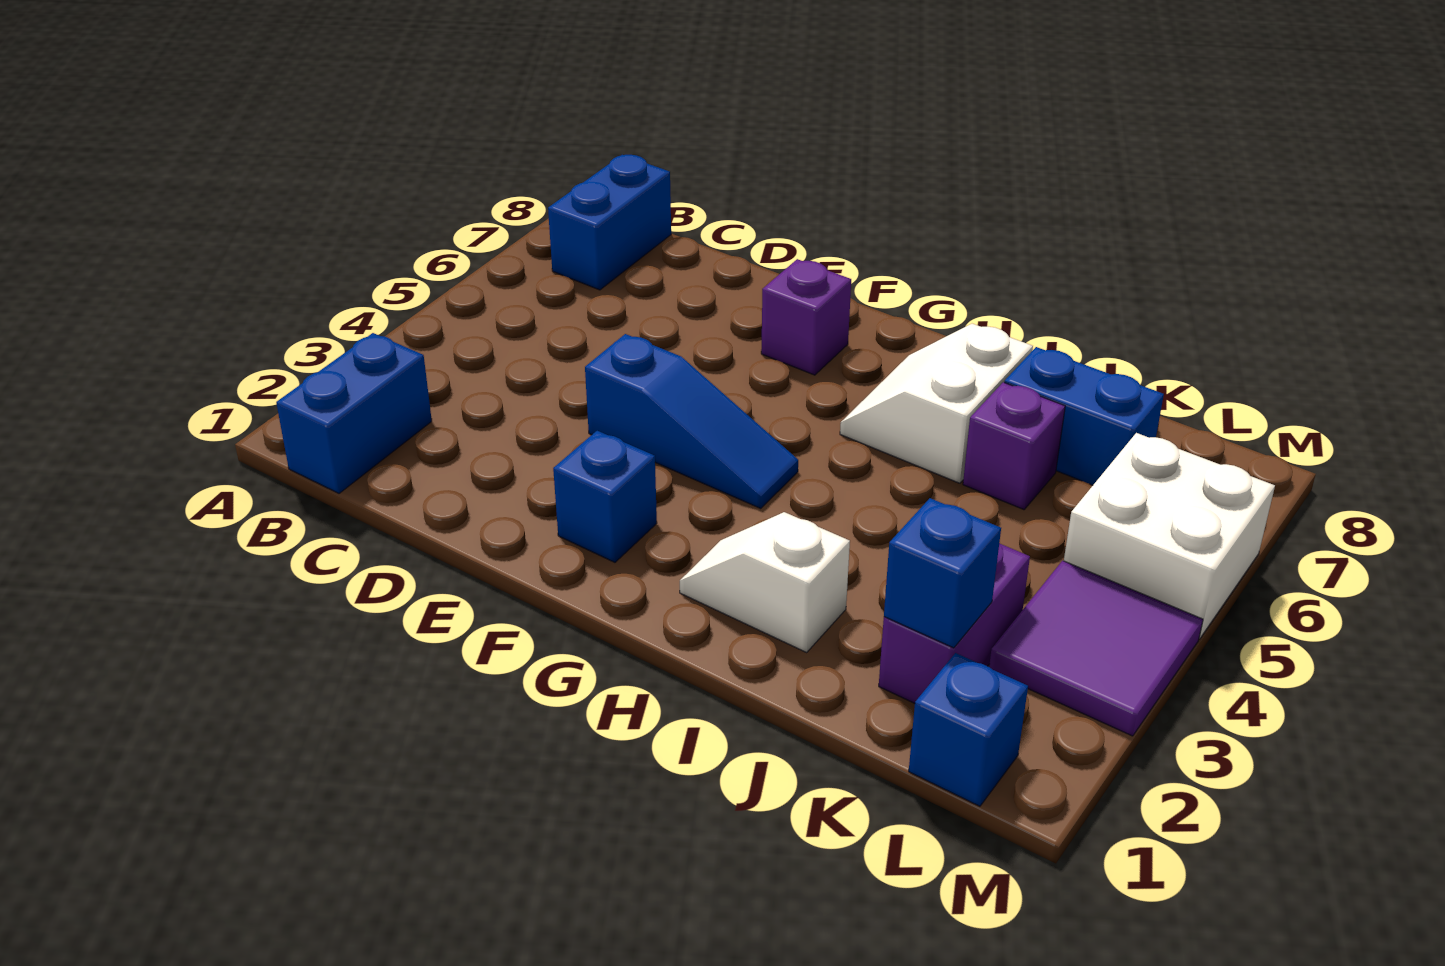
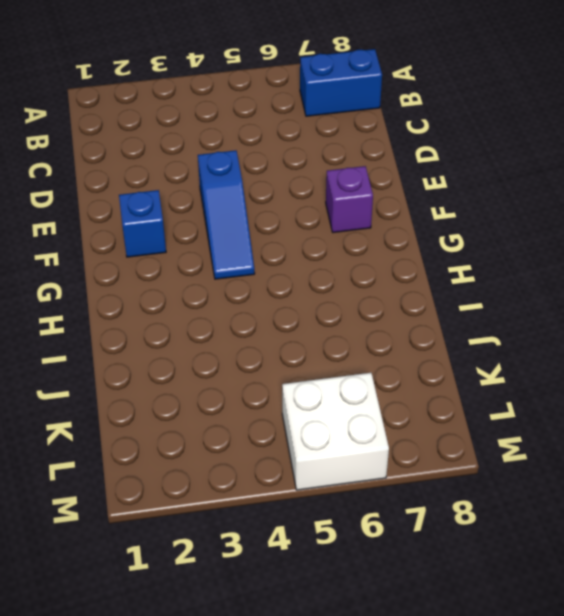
none -> blue 1x2 brick [276,333,432,493]
none -> white 1x2 slope [680,512,850,652]
none -> white 2x2 slope [840,324,1033,483]

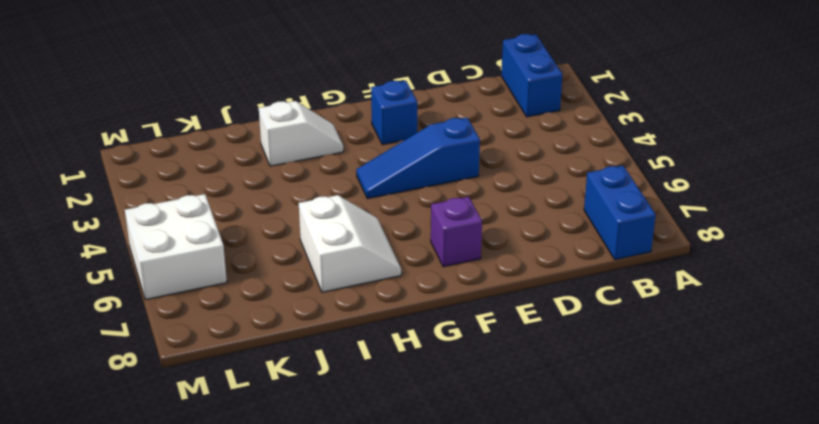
none -> purple 1x1 brick [963,382,1065,510]
none -> blue 1x2 brick [1004,347,1164,485]
none -> purple 1x2 brick [879,543,1030,703]

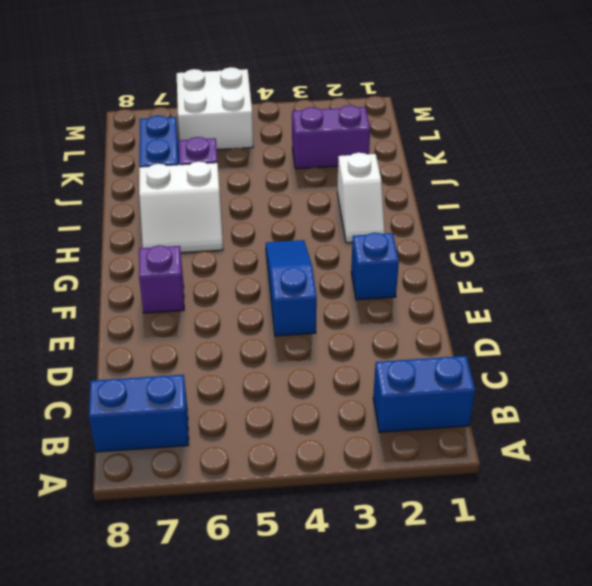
none -> blue 1x1 brick [909,653,1028,806]
none -> purple 2x2 tile [989,561,1203,736]
none -> blue 1x1 brick [884,498,1001,648]

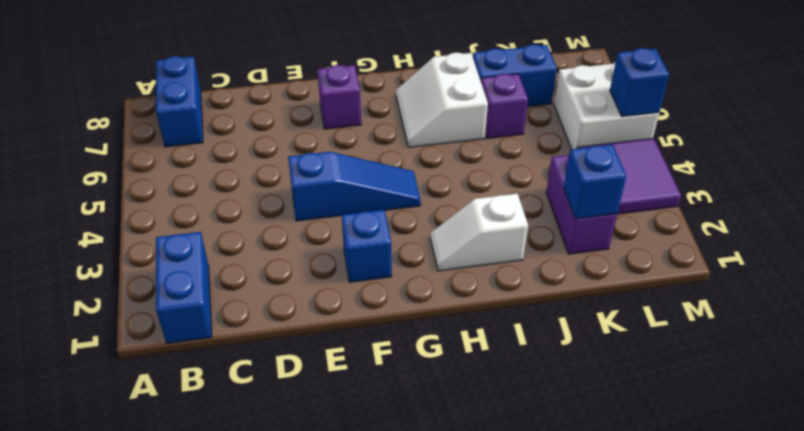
blue 1x1 brick [610,48,669,117] -> blue 1x1 brick moved to [909,653,1028,806]

